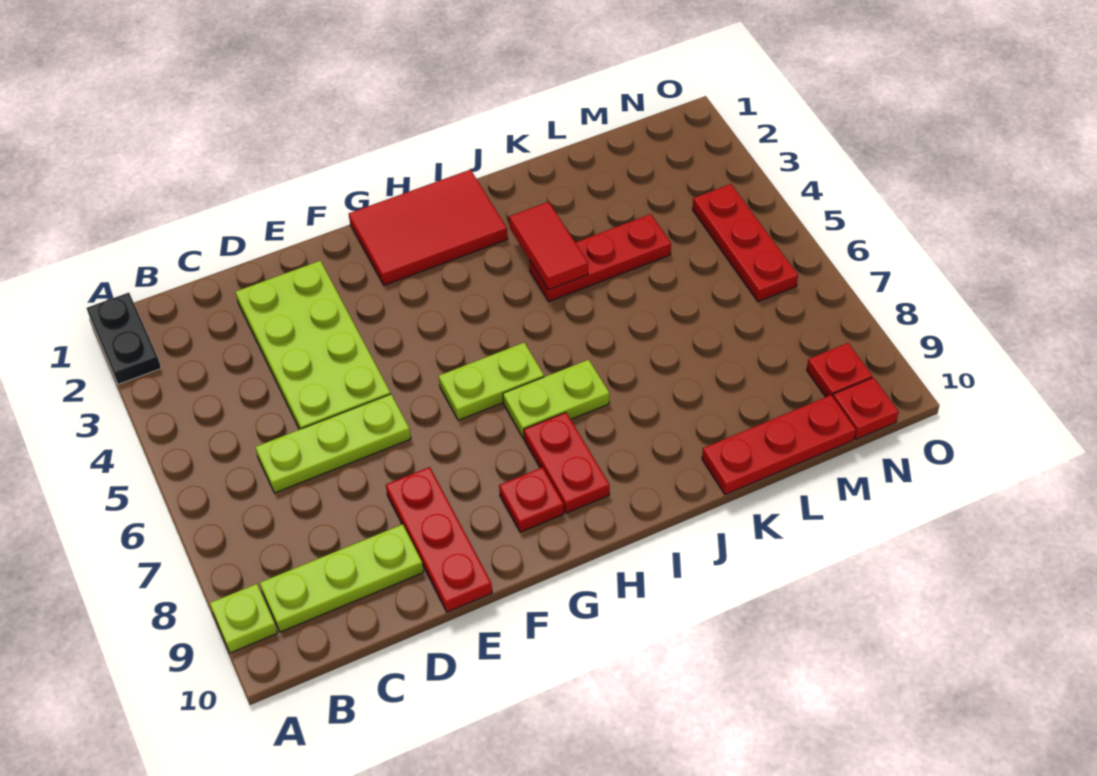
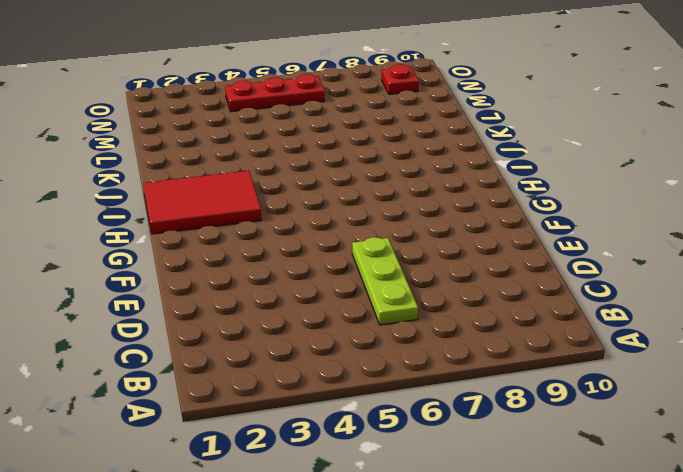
red 2x3 tile [143,171,261,234] -> red 2x3 tile turned to [349,170,508,285]
none -> black 1x2 plate [87,293,161,384]
none -> lime 1x1 plate [210,584,277,653]
none -> lime 1x3 plate [260,524,424,632]

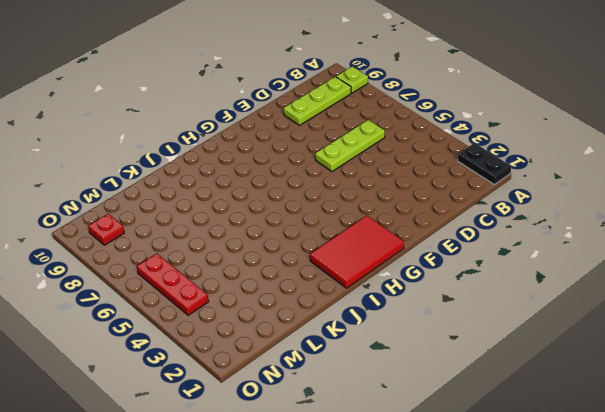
none -> lime 2x4 plate [236,261,391,429]
none -> red 1x3 plate [386,467,492,612]
none -> lime 1x2 plate [439,343,544,420]

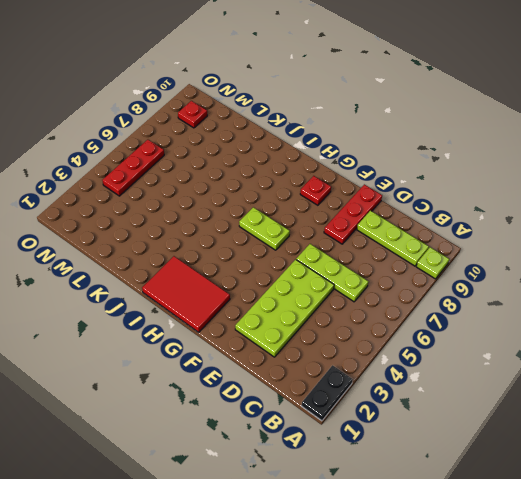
none -> lime 1x2 plate [503,360,609,438]
none -> red 1x2 plate [524,412,610,513]
none -> red 1x3 plate [529,214,671,301]

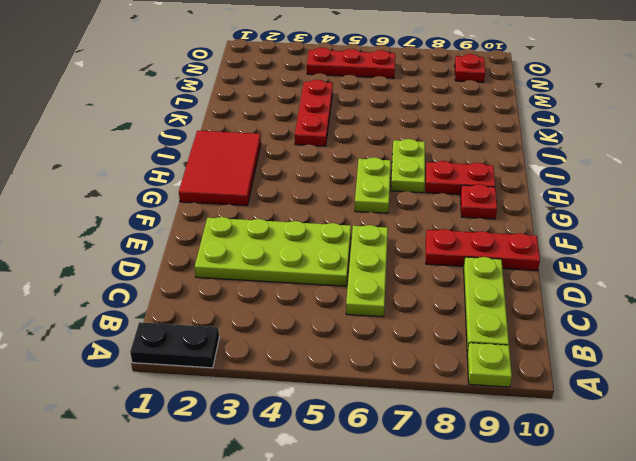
none -> red 1x3 plate [702,395,856,495]
none -> red 1x1 plate [833,377,899,439]
none -> red 1x2 tile [509,202,588,290]

